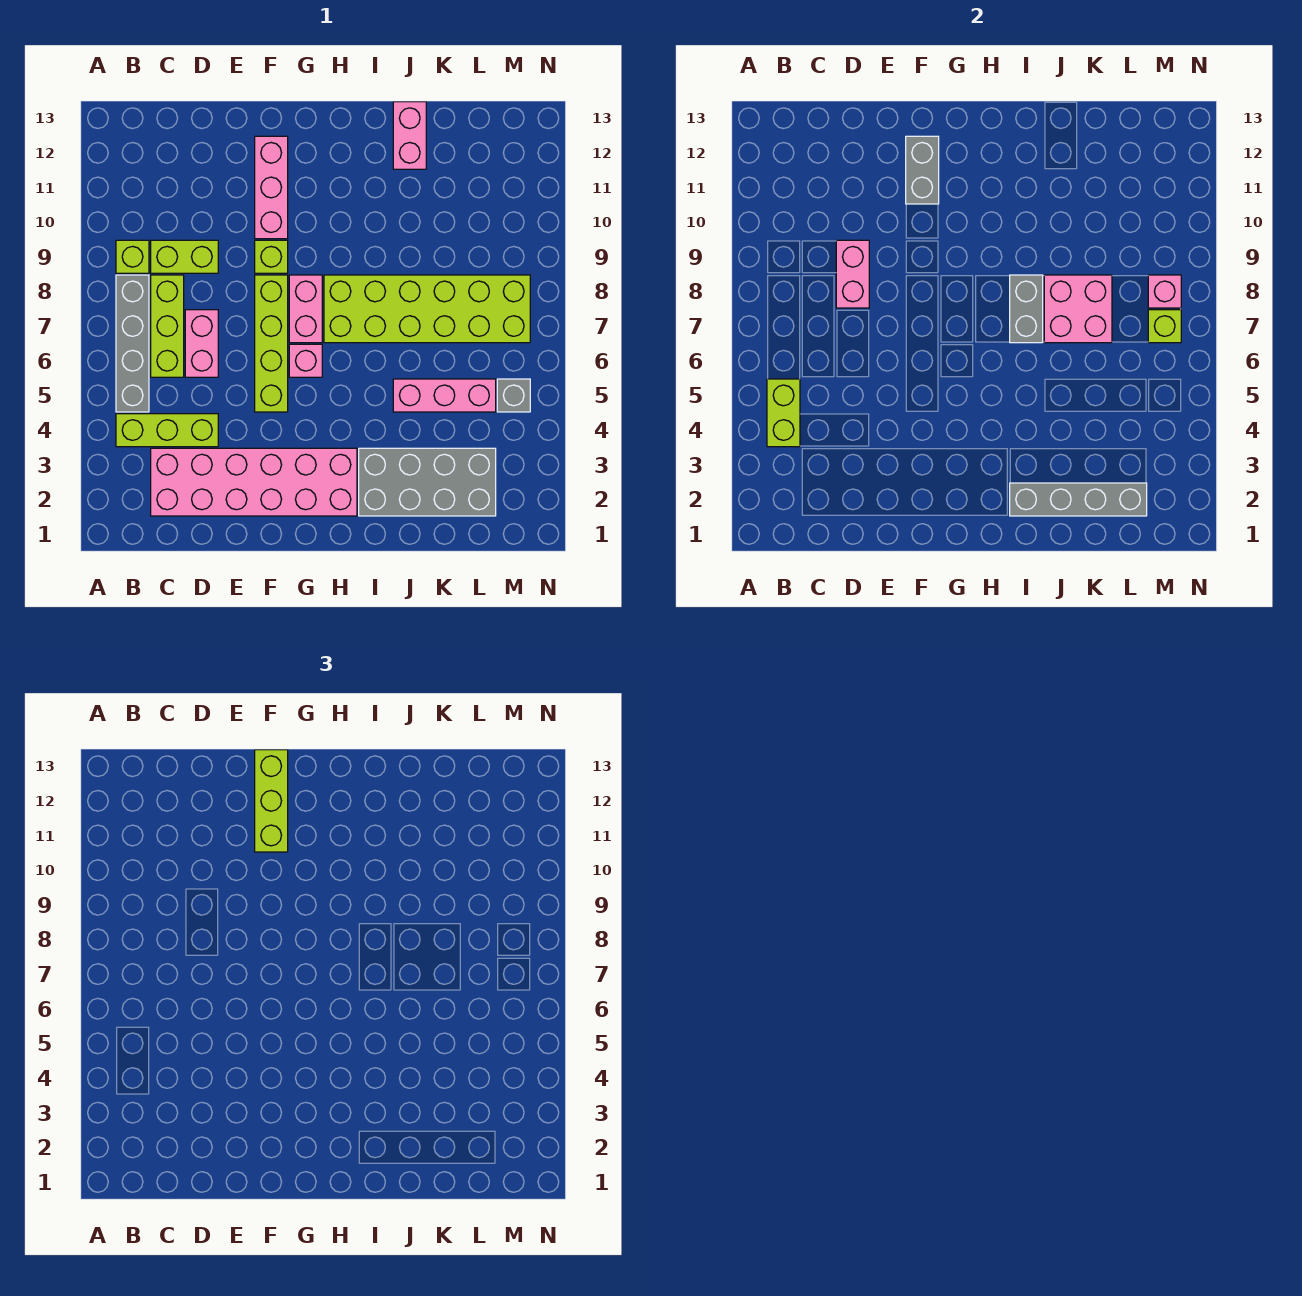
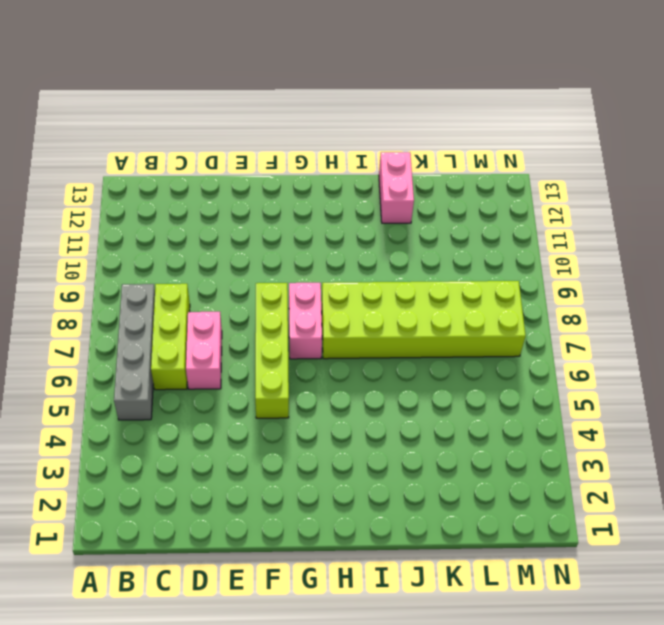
none -> lime 1x3 brick [116,414,218,447]
none -> lime 1x1 brick [116,240,149,273]
none -> pink 2x6 brick [151,448,357,516]

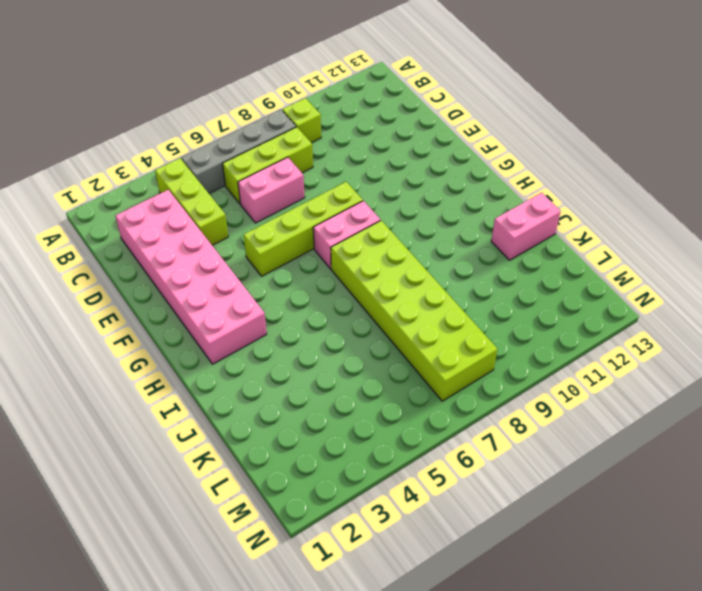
none -> lime 1x2 brick [151,240,218,273]
none -> lime 1x1 brick [255,240,288,273]
none -> pink 1x3 brick [255,136,288,239]

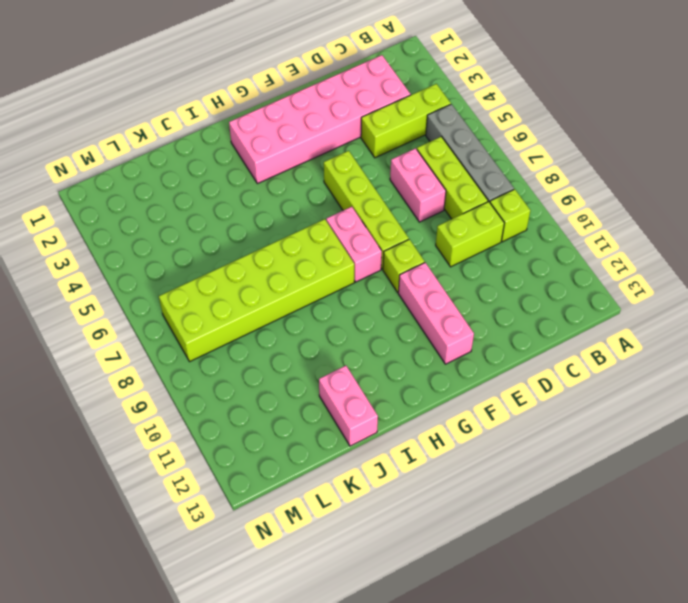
none -> pink 1x1 brick [289,344,322,377]
none -> grey 2x4 brick [359,448,496,516]
none -> pink 1x3 brick [393,379,496,412]

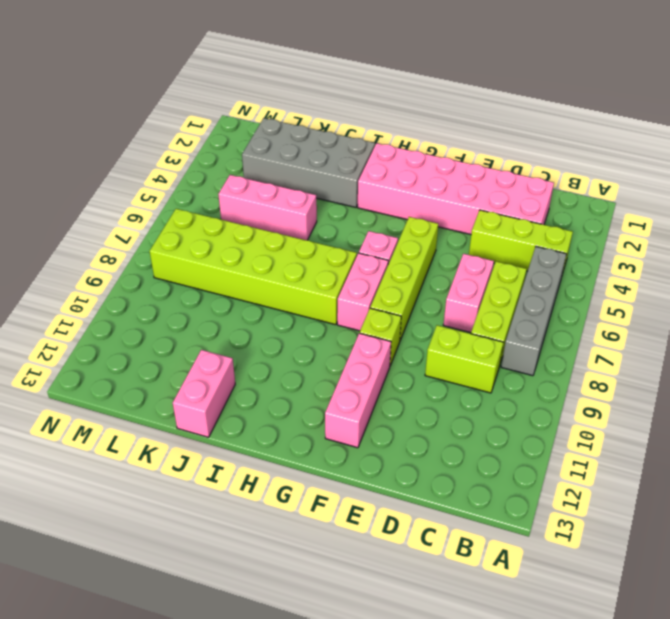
none -> lime 1x1 brick [116,240,149,273]
none -> grey 1x1 brick [497,379,530,412]
none -> lime 1x2 brick [767,379,800,447]

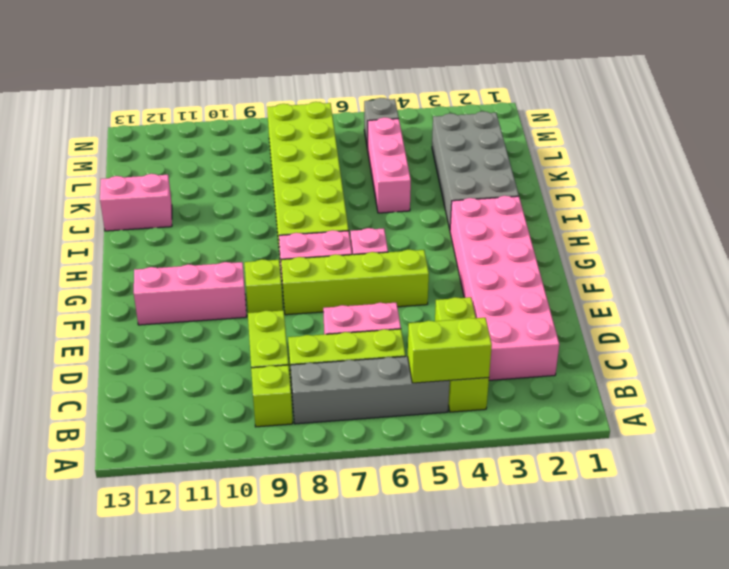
none -> pink 1x2 brick [836,240,869,308]
none -> grey 1x2 brick [906,136,939,204]
none -> grey 1x4 brick [1010,483,1147,516]

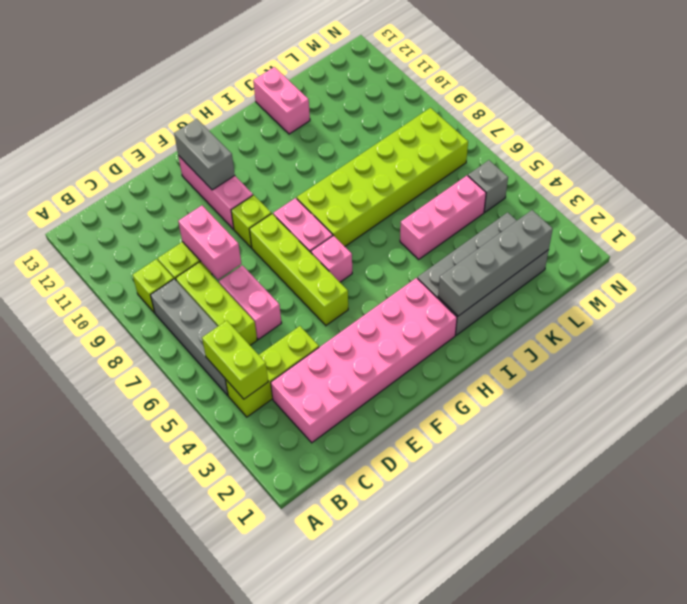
none -> grey 1x2 brick [1010,275,1043,343]
none -> pink 2x2 brick [1044,275,1112,343]
none -> lime 1x1 brick [1148,310,1181,343]

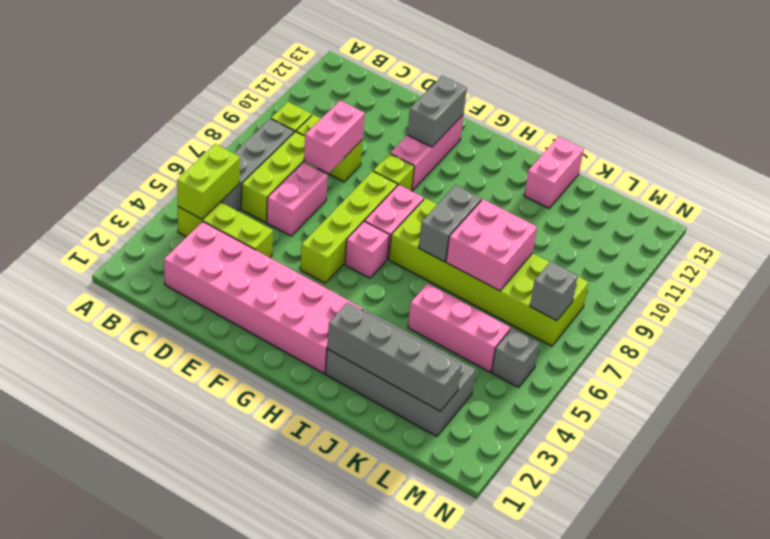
grey 1x1 brick [530,261,578,321] -> lime 1x1 brick [1148,310,1181,343]
none -> pink 1x1 brick [1148,275,1181,308]
none -> lime 1x3 brick [255,750,288,852]

